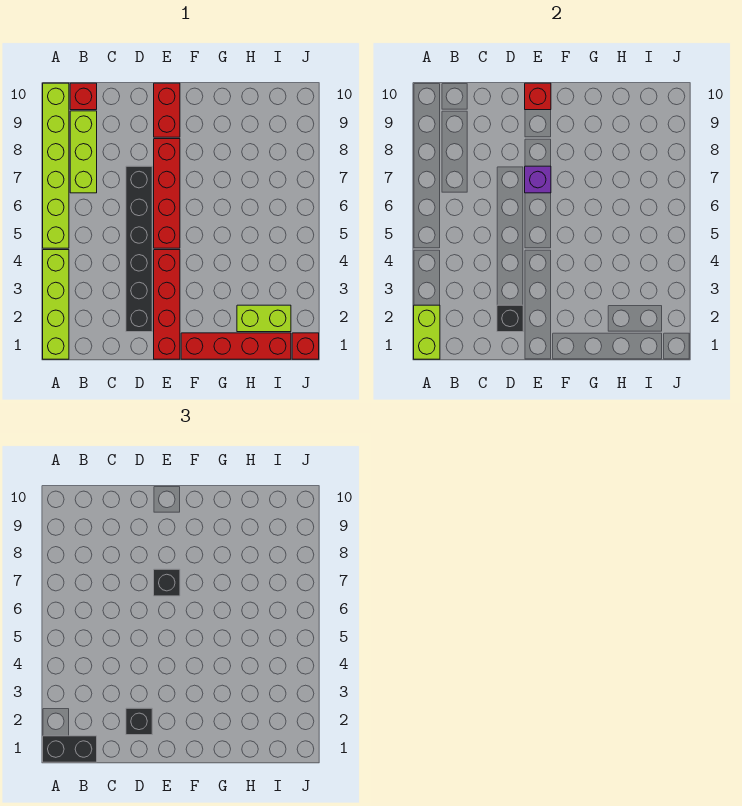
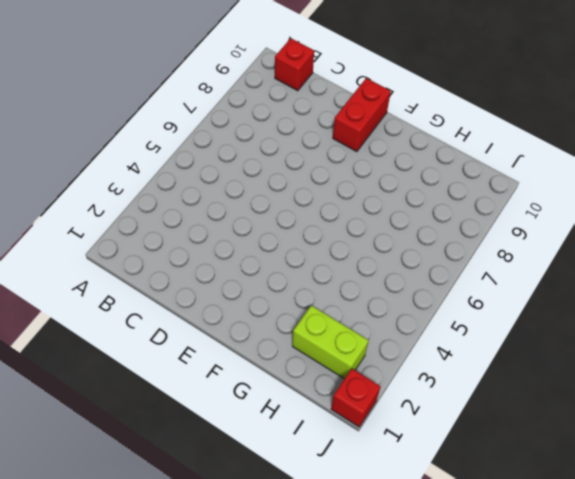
none -> lime 1x4 brick [43,250,69,359]
none -> lime 1x6 brick [43,83,69,248]
none -> lime 1x3 brick [70,111,97,193]

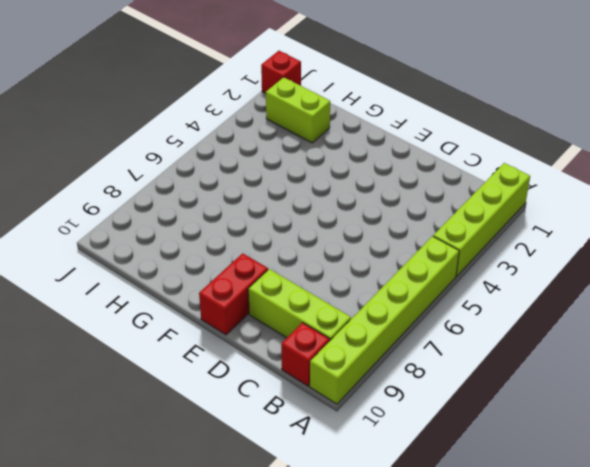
lime 1x3 brick [248,269,351,340] -> lime 1x3 brick turned to [70,111,97,193]
none -> black 1x6 brick [126,166,152,332]
none -> red 1x4 brick [154,250,180,359]
none -> red 1x4 brick [154,139,180,248]

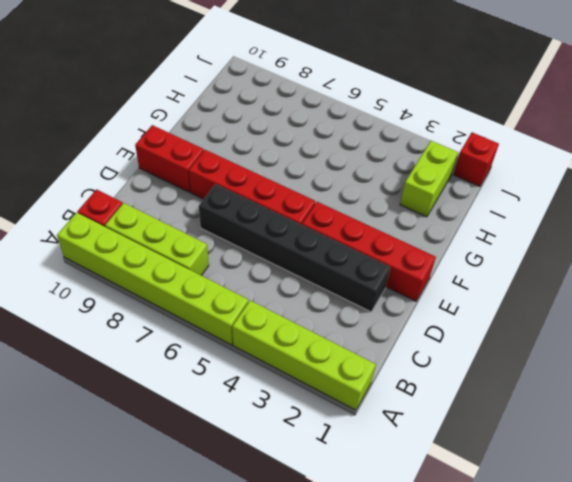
none -> red 1x4 brick [181,333,291,359]
none -> lime 1x2 brick [414,305,440,359]
none -> black 1x1 brick [497,305,523,332]

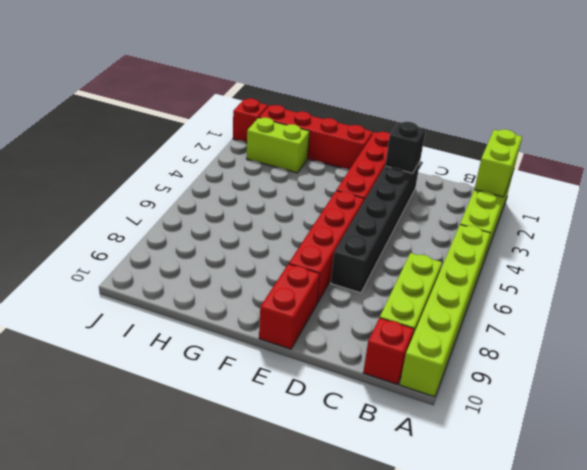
none -> purple 1x1 brick [525,166,551,193]
none -> red 1x1 brick [525,83,551,110]
none -> black 1x2 brick [43,736,97,762]

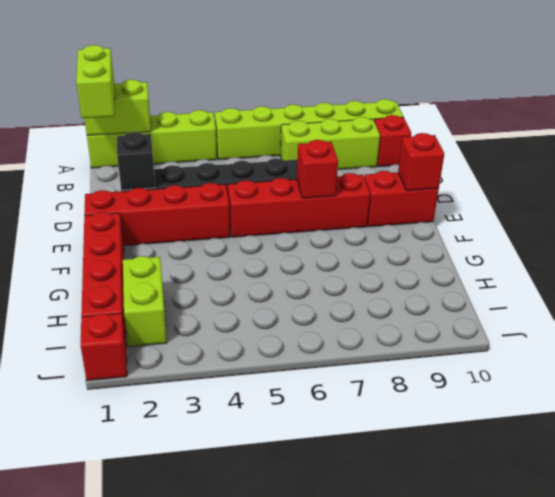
lime 1x2 brick [76,45,115,118] -> black 1x2 brick [43,736,97,762]
red 1x1 brick [297,140,338,198] -> purple 1x1 brick [525,166,551,193]
none -> black 1x1 brick [126,708,152,735]
none -> black 1x1 brick [154,569,180,596]

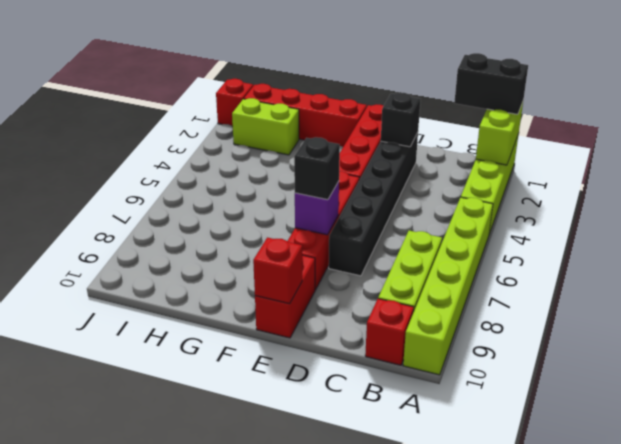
none -> black 1x1 brick [126,708,152,735]

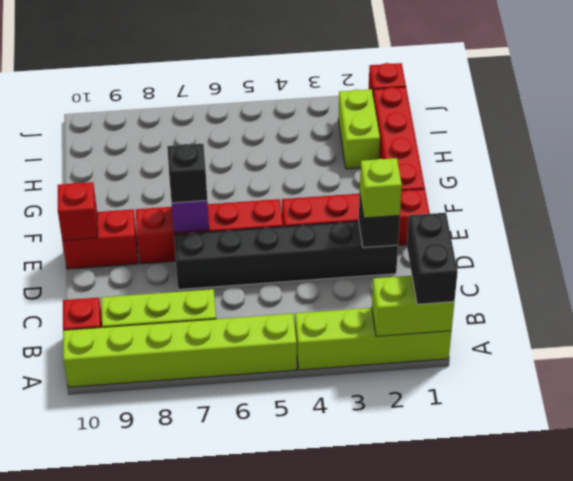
lime 1x1 brick [360,158,402,218] -> black 1x1 brick [126,708,152,735]

